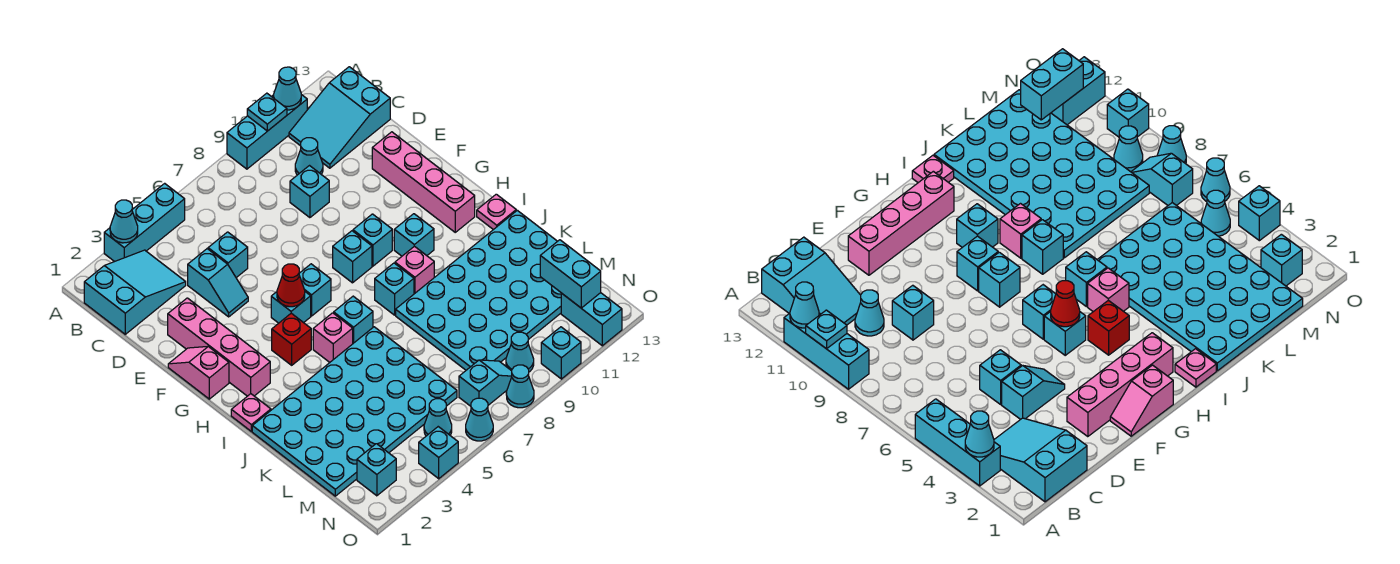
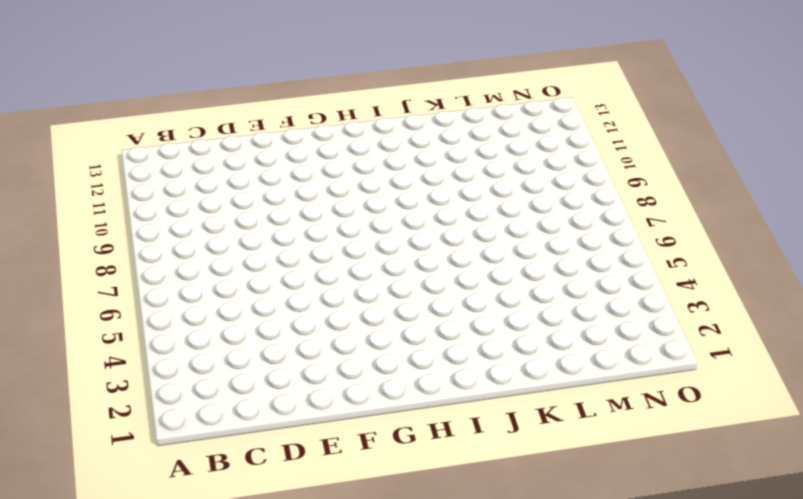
none -> cyan 1x3 brick [104,183,185,262]
none -> cyan 1x3 brick [227,95,307,169]
none -> cyan 2x3 slope [84,250,186,334]
none -> cyan 2x3 slope [289,67,390,168]

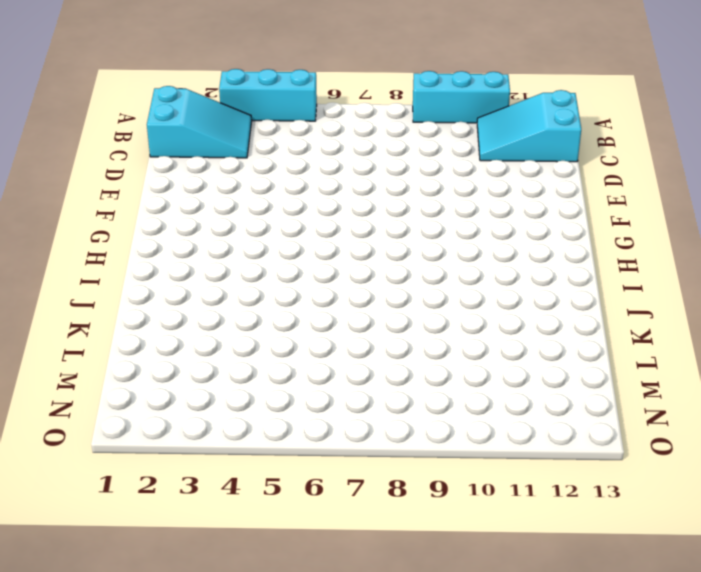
none -> cyan 1x1 cone [295,138,323,175]
none -> cyan 1x2 slope [188,249,248,317]
none -> cyan 1x1 brick [208,232,248,278]
none -> cyan 1x1 brick [290,166,329,218]

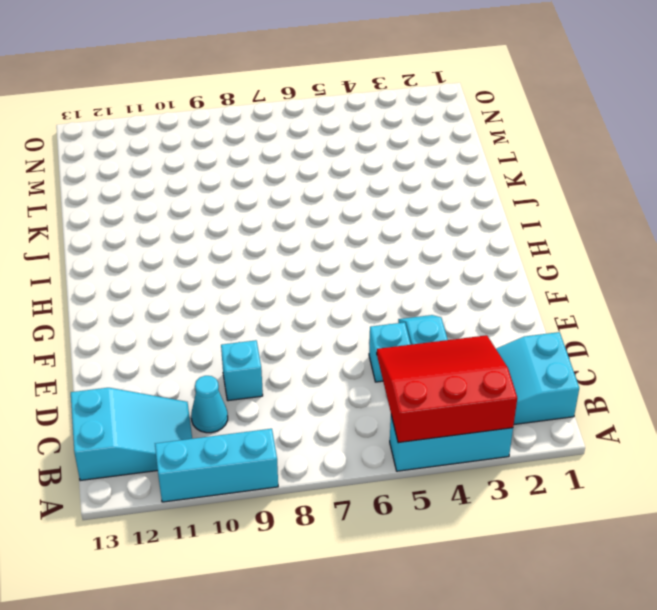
red 3x3 slope [376,335,517,443] -> cyan 1x1 cone [110,200,138,243]
none -> pink 1x4 brick [168,298,270,396]
none -> pink 1x4 brick [372,132,475,232]
none -> pink 1x2 slope [168,346,229,399]
none -> cyan 1x1 brick [271,292,311,323]

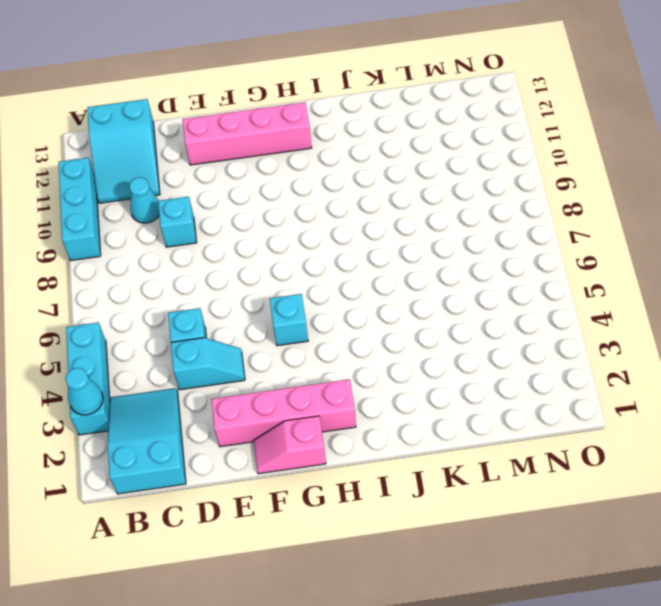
none -> cyan 1x1 brick [299,264,331,316]
none -> cyan 1x1 brick [333,231,372,283]
none -> cyan 1x1 brick [353,214,392,266]
none -> red 1x1 brick [272,313,311,365]

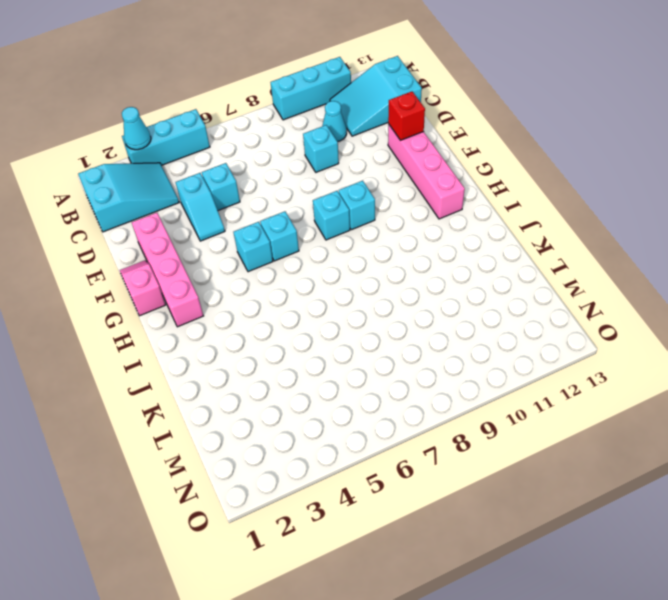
red 1x1 brick [388,91,425,140] -> red 1x1 brick moved to [272,313,311,365]
none -> cyan 1x1 brick [394,214,434,256]
none -> pink 1x1 plate [231,394,271,431]
none -> pink 1x1 brick [313,313,353,362]
none -> cyan 1x1 brick [334,296,373,343]

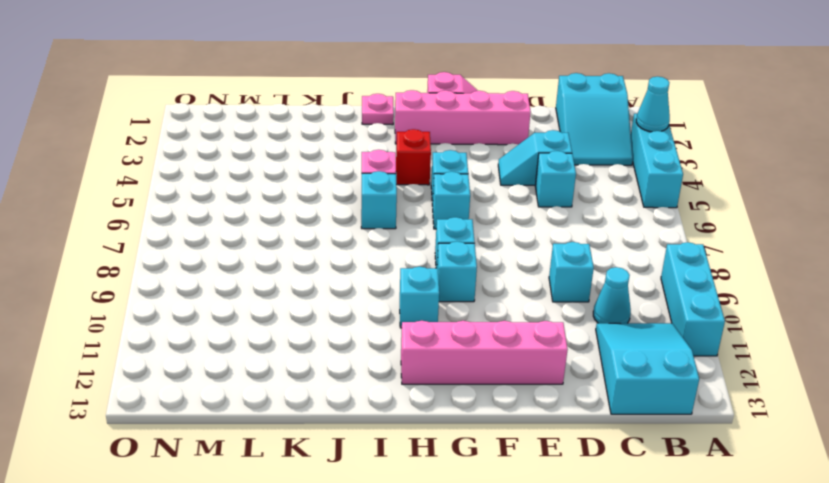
none -> cyan 1x1 brick [375,263,414,315]
none -> pink 1x1 brick [395,246,434,294]
none -> pink 1x1 plate [477,194,516,230]
none -> cyan 4x6 plate [252,327,457,496]

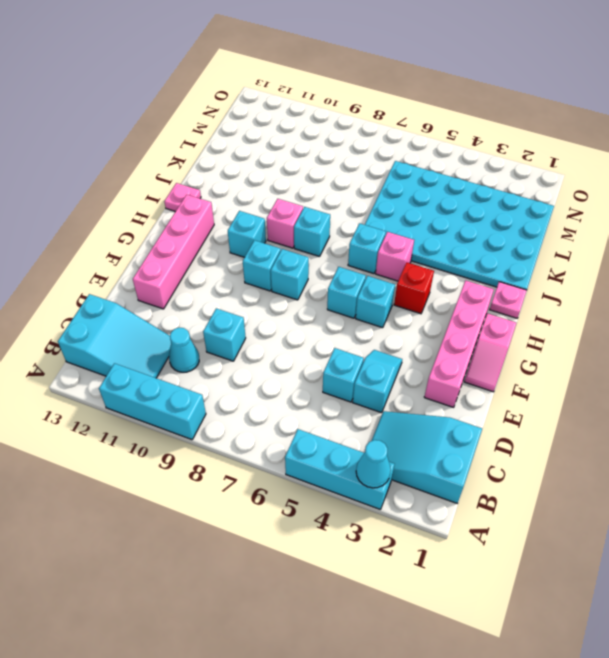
none -> cyan 4x6 plate [396,210,561,370]
none -> cyan 1x1 brick [357,444,396,496]
none -> cyan 1x1 cone [424,399,452,436]
none -> cyan 1x2 slope [459,360,512,406]

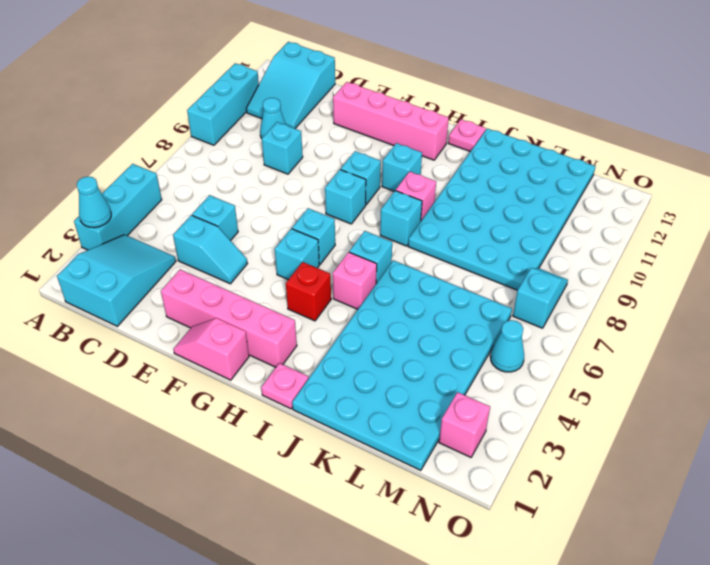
pink 1x1 brick [439,392,490,457] -> cyan 1x1 brick [357,444,396,496]
none -> cyan 1x1 cone [506,332,534,372]
none -> cyan 1x2 brick [561,293,622,346]
none -> cyan 1x1 brick [419,427,458,479]
none -> cyan 1x1 cone [466,398,493,441]

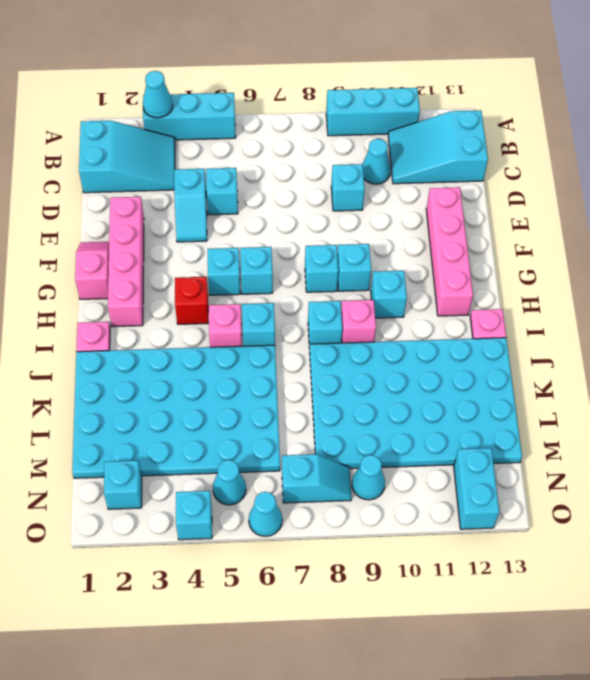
none -> cyan 1x1 cone [506,365,534,408]
none -> cyan 1x1 brick [541,327,581,379]
none -> cyan 1x1 plate [247,93,287,131]
none -> cyan 1x1 cone [274,67,301,110]

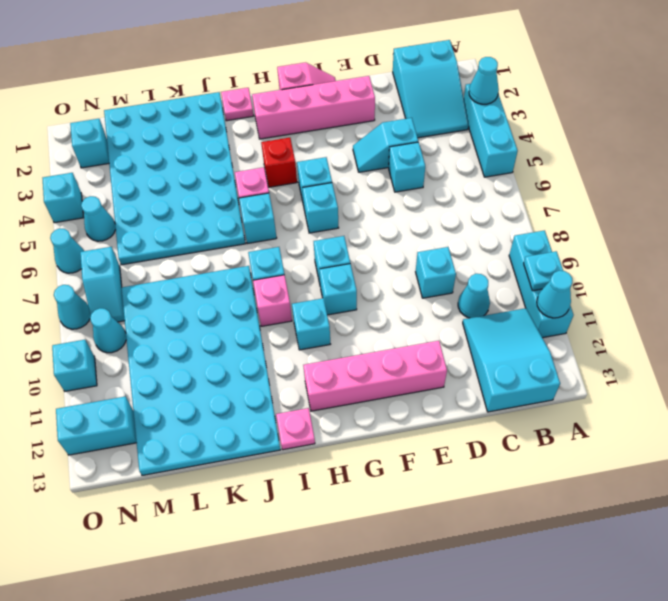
none -> red 1x1 cone [277,264,305,307]
none -> cyan 1x2 brick [540,240,601,308]

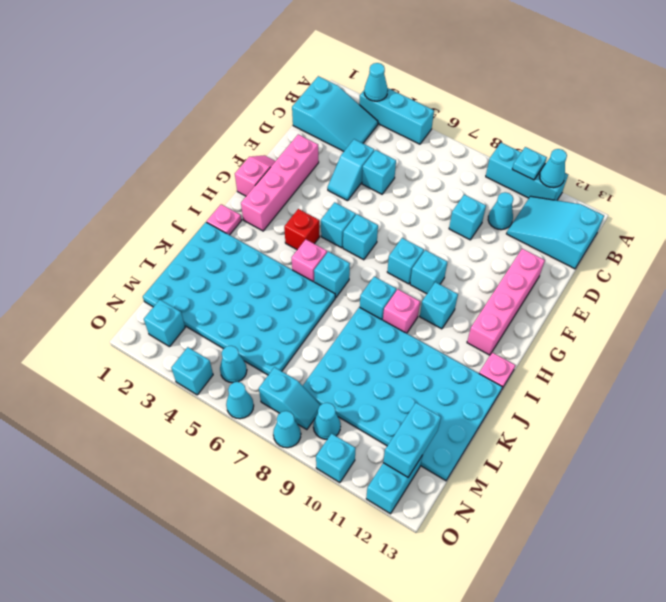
none -> red 1x1 cone [277,264,305,307]

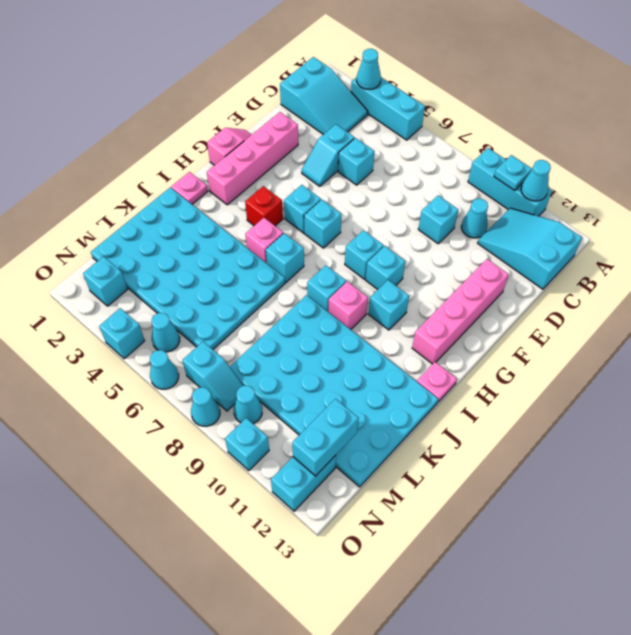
none -> red 1x1 cone [277,264,305,307]

